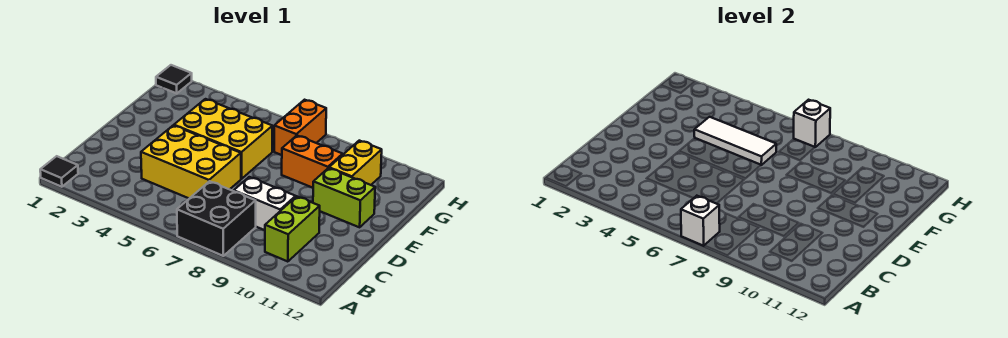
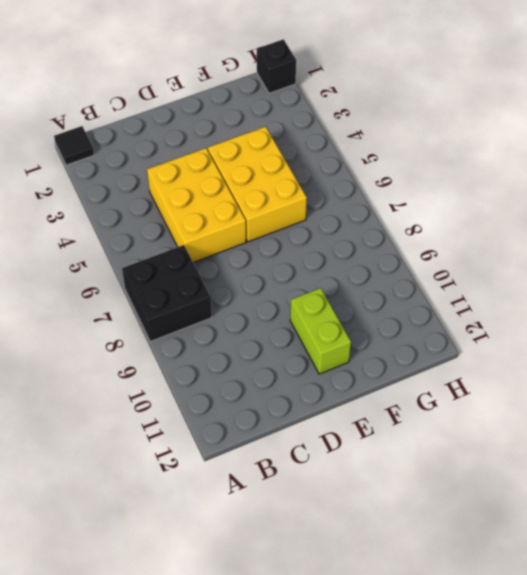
black 1x1 brick [257,39,296,93] -> black 1x1 tile [156,65,192,93]
none -> lime 1x2 brick [265,197,320,262]
none -> white 1x2 brick [234,177,296,230]
none -> orange 1x2 brick [282,136,343,188]

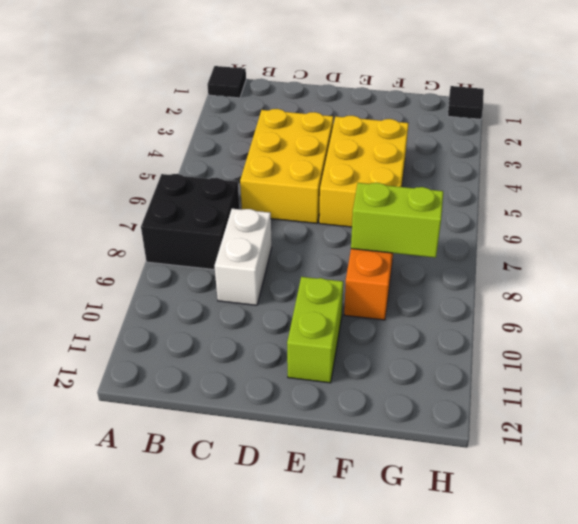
lime 1x2 brick [351,183,443,258] -> lime 1x2 brick moved to [265,197,320,262]
none -> yellow 1x2 brick [329,141,382,185]
none -> orange 1x2 brick [274,100,326,155]
none -> white 1x1 brick [681,196,720,246]

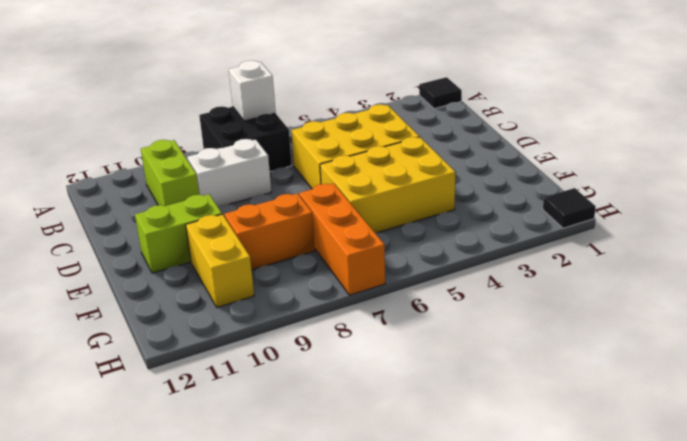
orange 1x3 brick [299,183,385,295] -> orange 1x2 brick [274,100,326,155]
none -> white 1x3 tile [694,117,776,165]
none -> white 1x1 brick [794,100,830,147]

